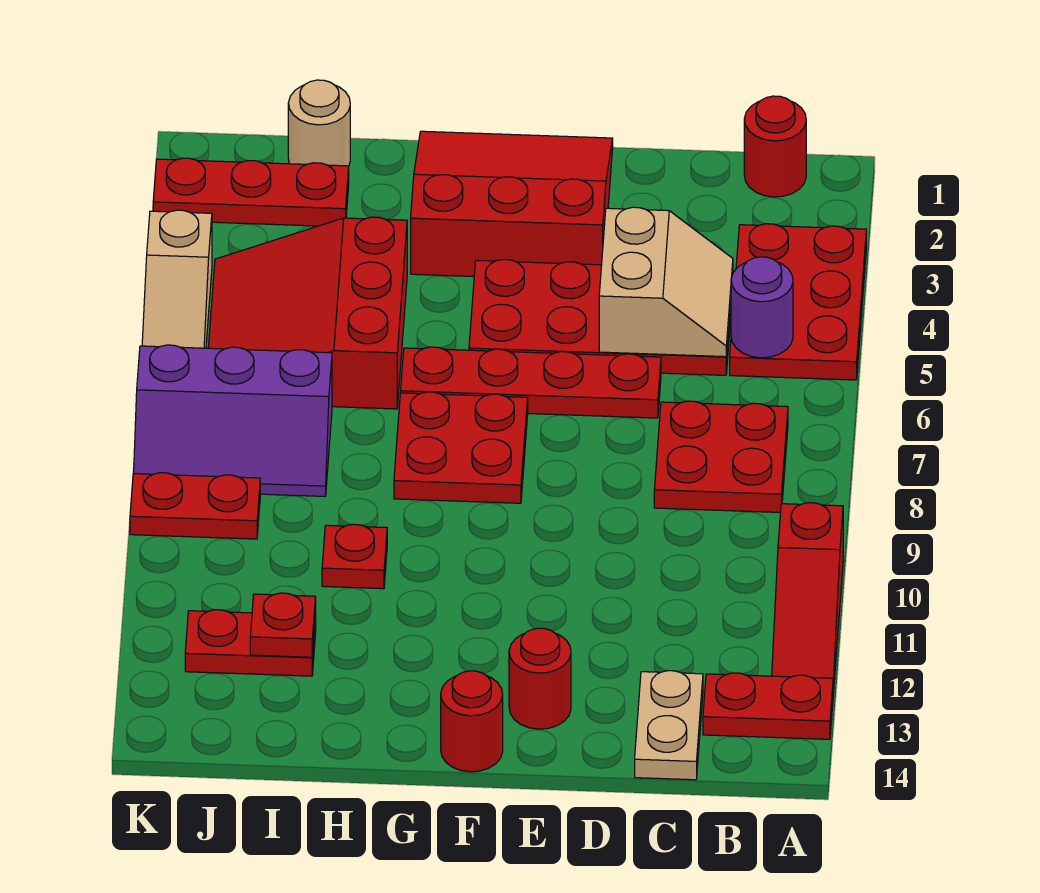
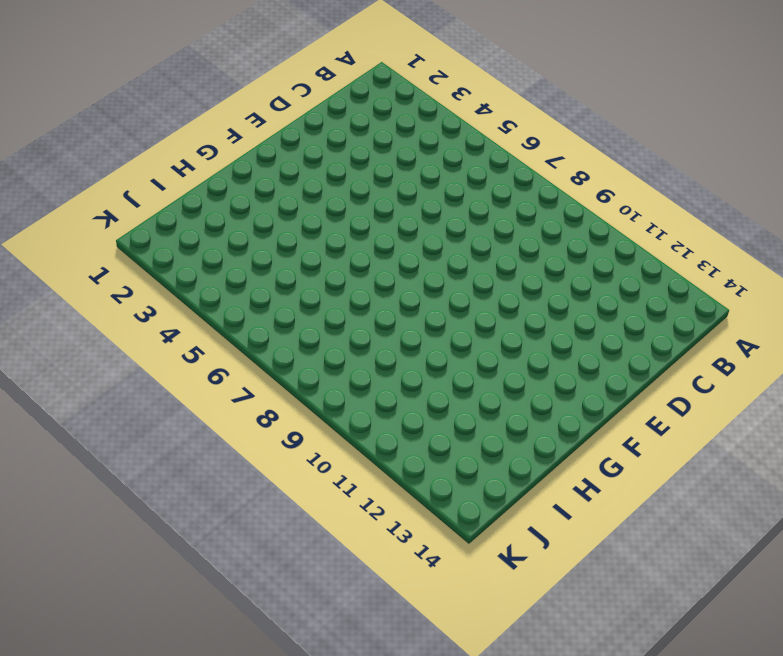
none -> red 2x3 plate [730,224,866,380]
none -> red 1x3 slope [772,503,843,693]
none -> red 1x2 plate [703,673,833,739]

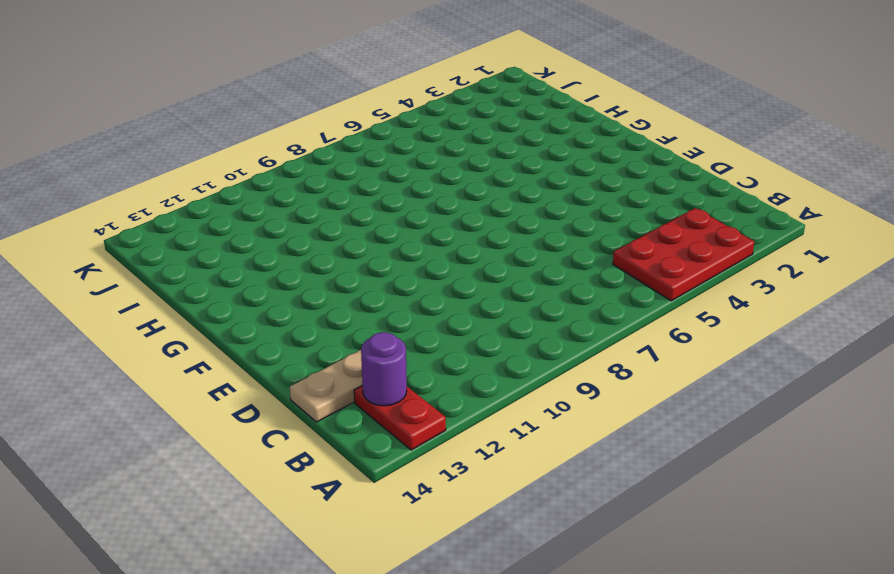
purple 1x1 round brick [361,332,407,406] -> purple 1x1 round brick moved to [731,257,793,358]
none -> red 1x3 slope [772,503,843,693]
none -> red 1x1 round brick [744,96,806,197]
none -> red 2x2 plate [654,401,788,513]

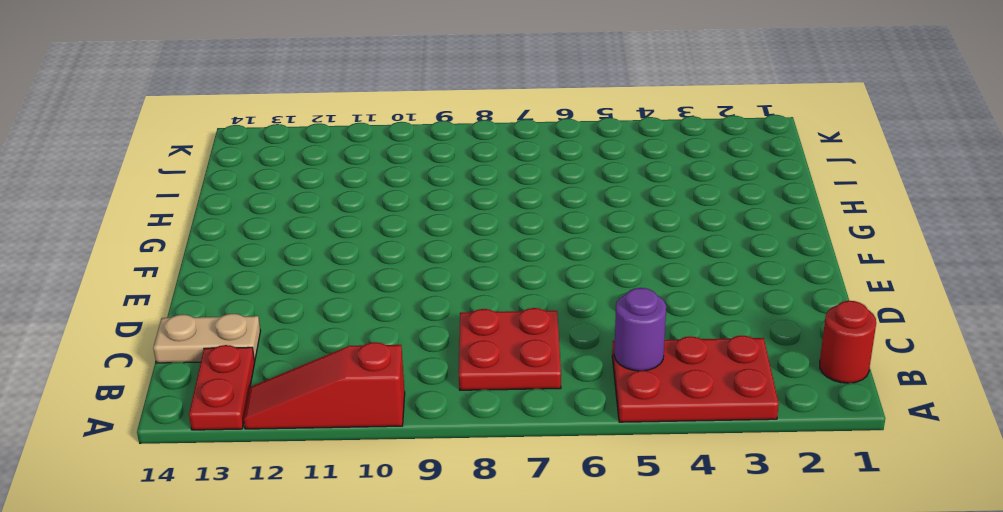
none -> red 2x4 plate [469,260,731,375]
none -> red 1x4 plate [401,347,661,418]
none -> red 3x3 slope [411,131,613,277]

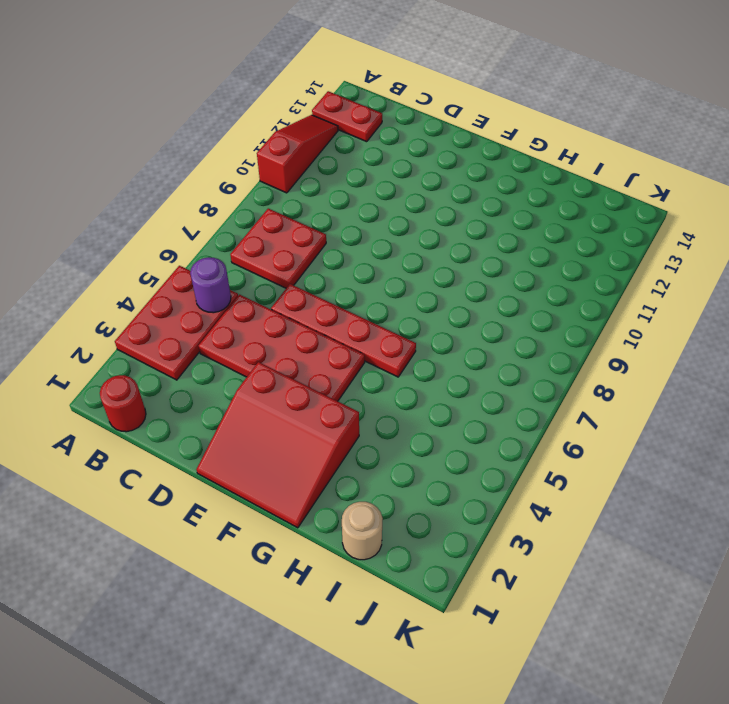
none -> tan 1x2 plate [635,671,703,780]
none -> red 1x1 round brick [509,628,571,729]
none -> red 2x2 plate [394,392,528,503]

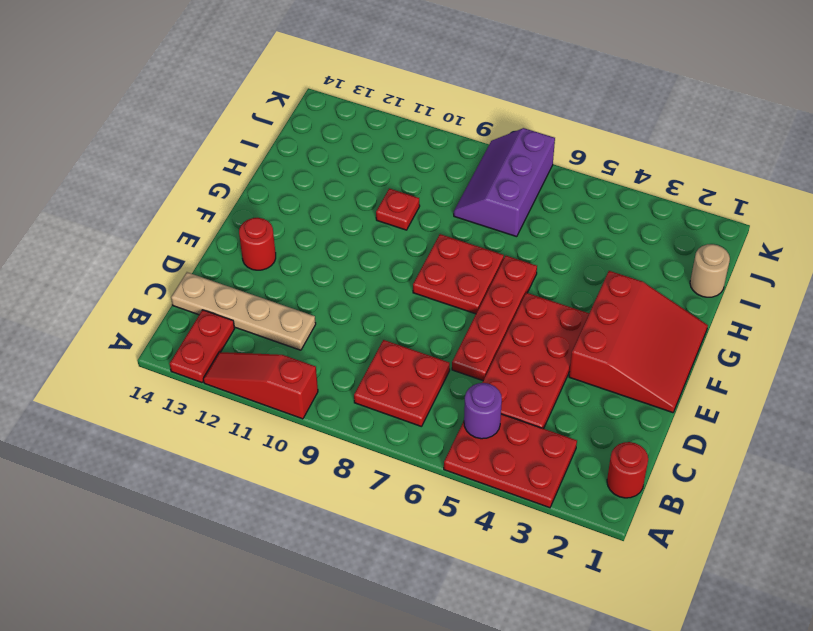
tan 1x4 plate [171,272,316,350] -> tan 1x2 plate [635,671,703,780]
none -> red 1x1 round brick [441,671,503,772]
none -> red 3x3 slope [208,217,407,409]
none -> red 1x3 plate [153,158,349,226]

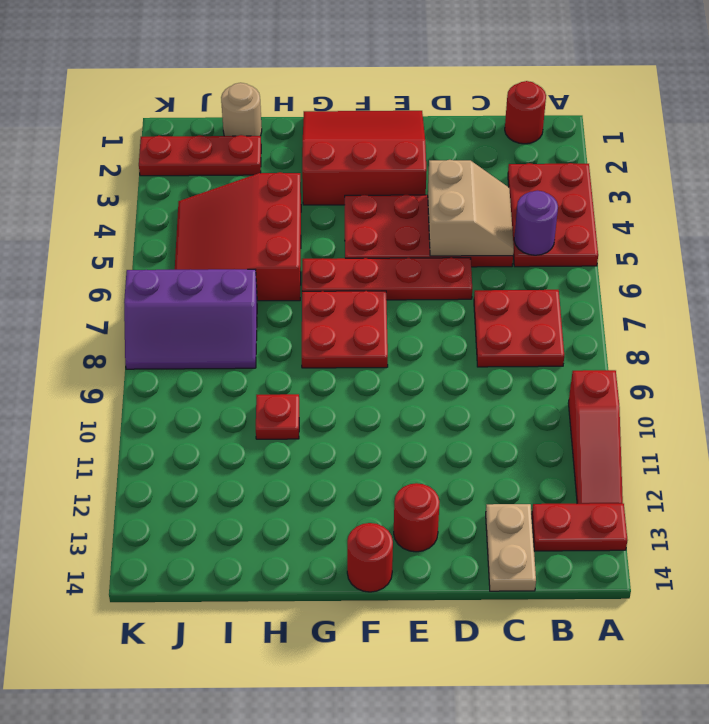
none -> red 1x2 plate [185,610,316,676]
none -> red 1x2 plate [130,473,260,539]
none -> tan 1x3 slope [142,210,212,348]

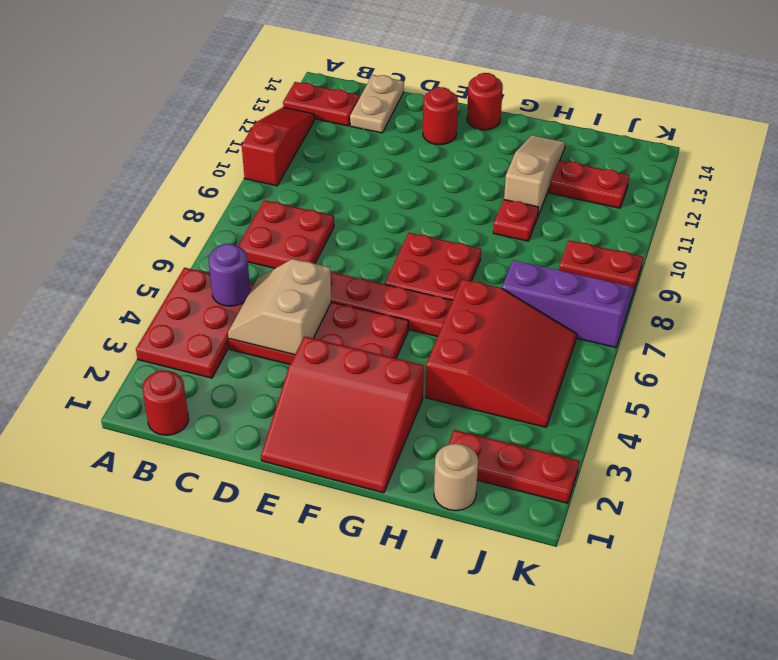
tan 1x3 slope [504,135,565,215] -> tan 1x3 slope moved to [142,210,212,348]
none -> red 1x1 plate [250,593,316,657]

